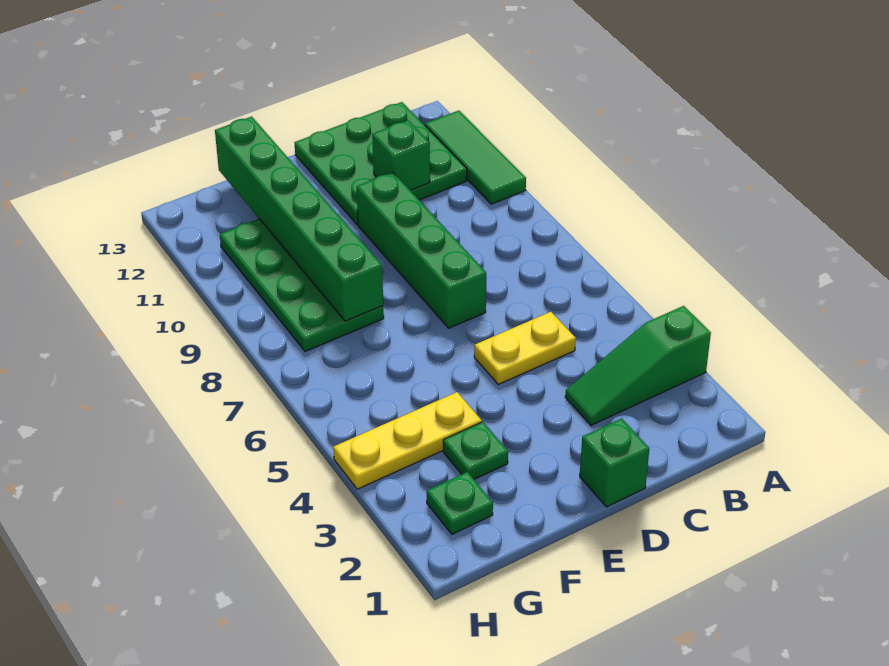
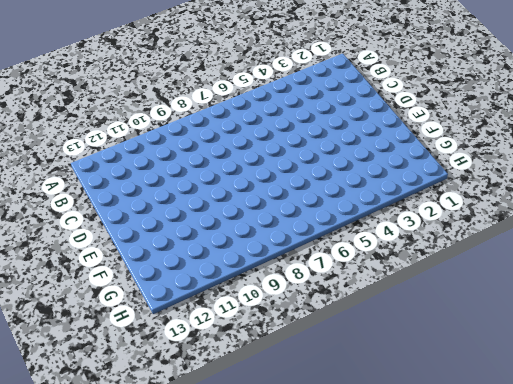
none -> green 1x3 slope [565,306,711,425]
none -> green 1x3 tile [425,110,526,204]
none -> green 3x3 plate [294,102,467,225]

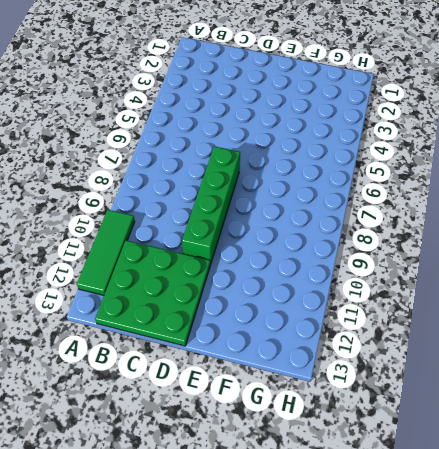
none -> green 1x3 slope [565,306,711,425]
none -> yellow 1x2 plate [474,312,576,384]
none -> green 1x1 brick [580,418,649,507]

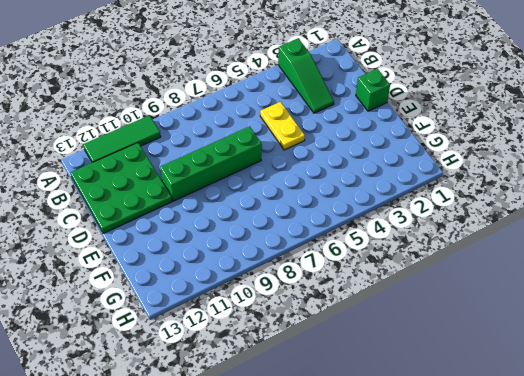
none -> green 1x1 plate [443,422,508,479]
none -> yellow 1x3 plate [333,392,482,489]
none -> green 2x4 plate [220,219,384,351]

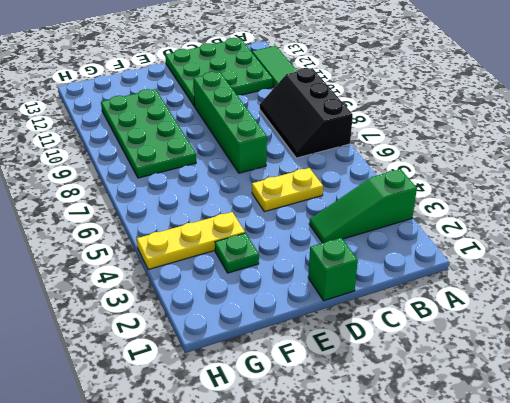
black 2x3 slope [260,68,353,158] -> none
none -> green 1x1 plate [427,472,493,534]
none -> green 1x1 brick [372,120,430,190]
none -> green 1x6 brick [215,116,383,321]

